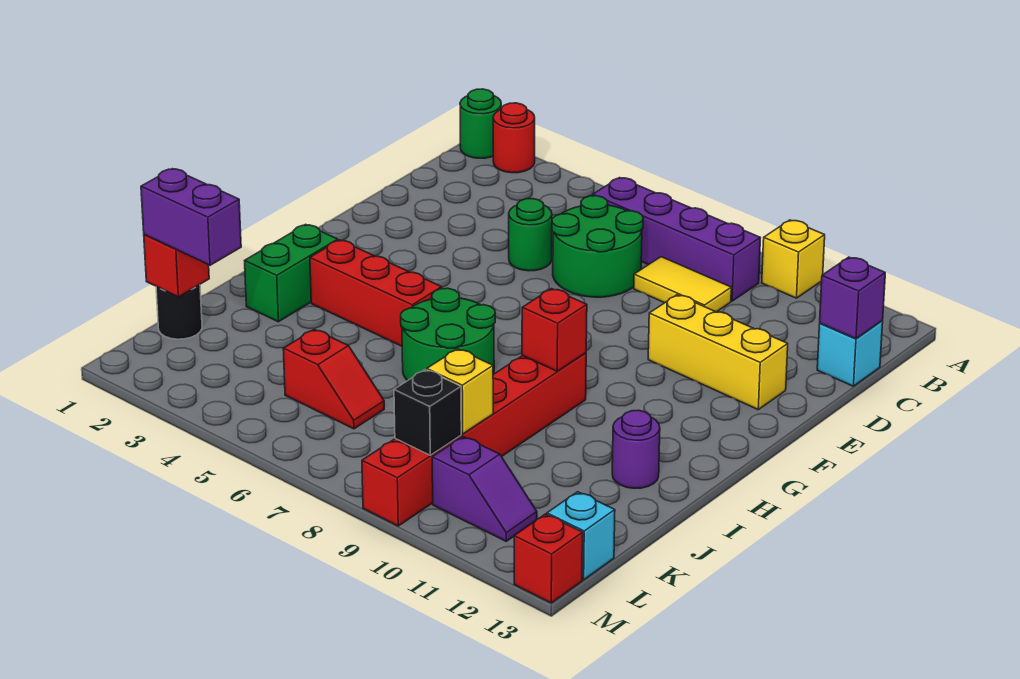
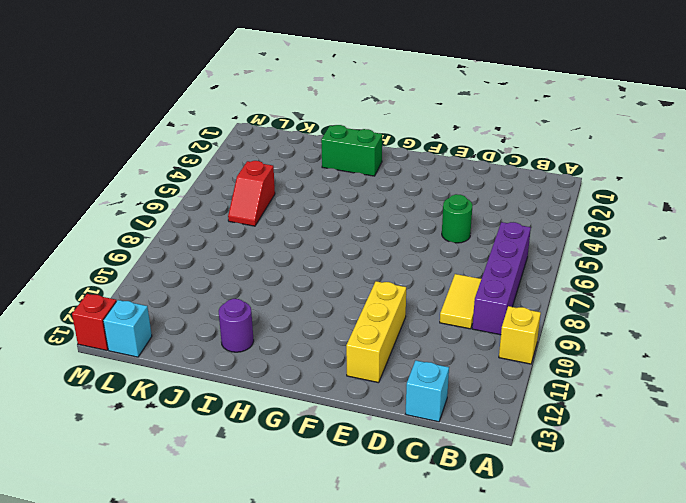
none -> green 1x1 round brick [460,89,501,158]
none -> red 1x1 round brick [493,103,535,173]
none -> green 2x2 round brick [552,196,643,297]

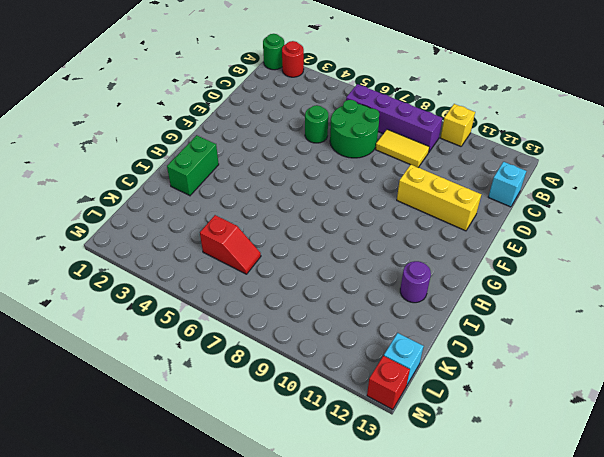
none -> red 1x3 brick [310,240,442,346]
none -> green 2x2 round brick [401,288,495,381]
none -> red 1x6 brick [362,353,586,526]

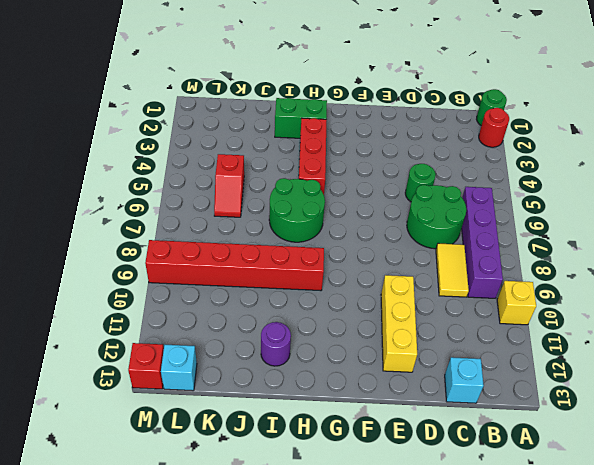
none -> black 1x1 round brick [156,285,202,339]
none -> purple 1x2 slope [432,437,537,541]
none -> purple 1x1 brick [820,257,885,339]

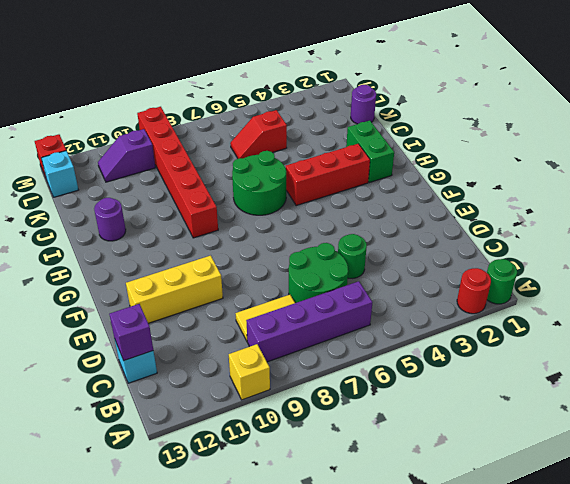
purple 1x1 round brick [351,85,376,124] -> black 1x1 round brick [156,285,202,339]
none -> red 1x1 brick [522,289,587,371]
none -> red 1x1 brick [144,234,209,297]
none -> yellow 1x1 brick [427,349,493,434]

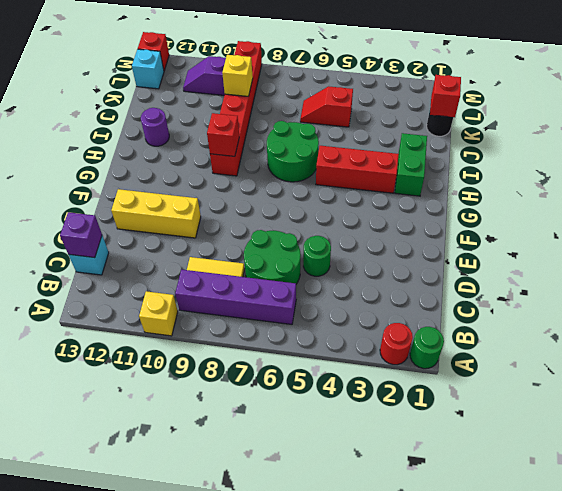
none -> black 1x1 brick [394,370,461,455]
none -> purple 1x2 brick [141,169,241,265]

